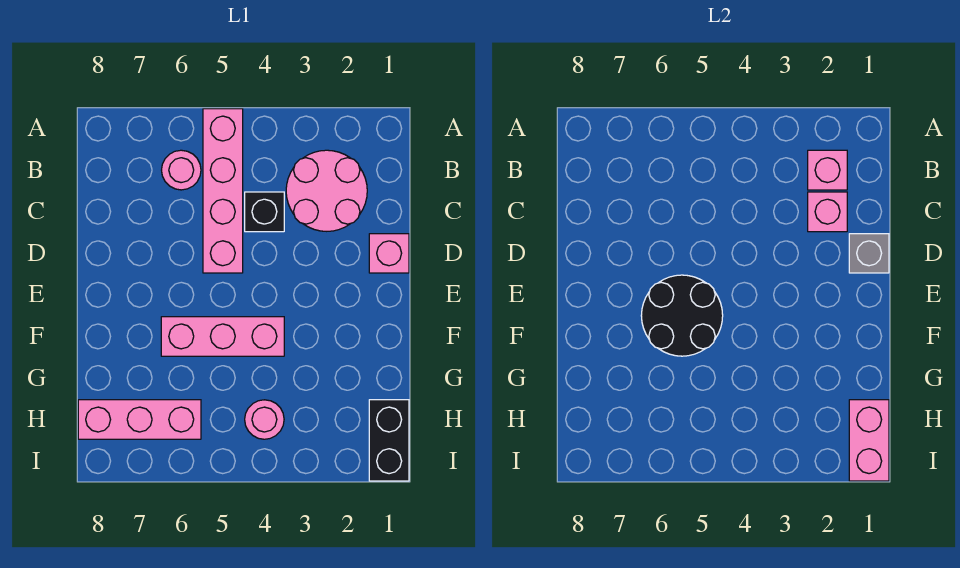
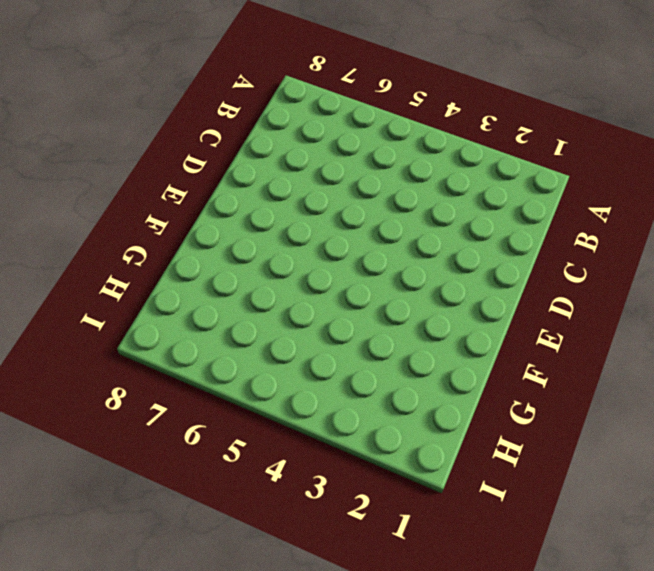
none -> pink 1x4 brick [203,109,243,273]
none -> pink 2x2 round brick [286,150,367,231]
none -> pink 1x1 round brick [162,150,201,190]

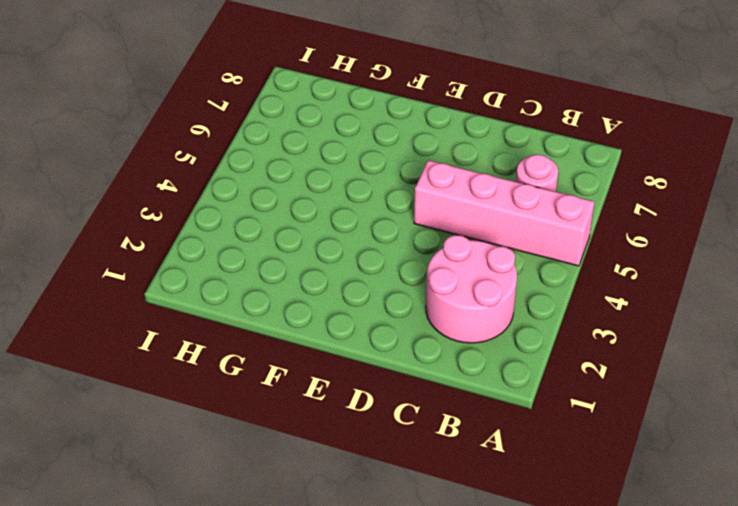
none -> black 1x1 brick [245,192,284,232]
none -> pink 1x1 brick [369,234,409,273]
none -> pink 1x3 brick [161,317,284,356]

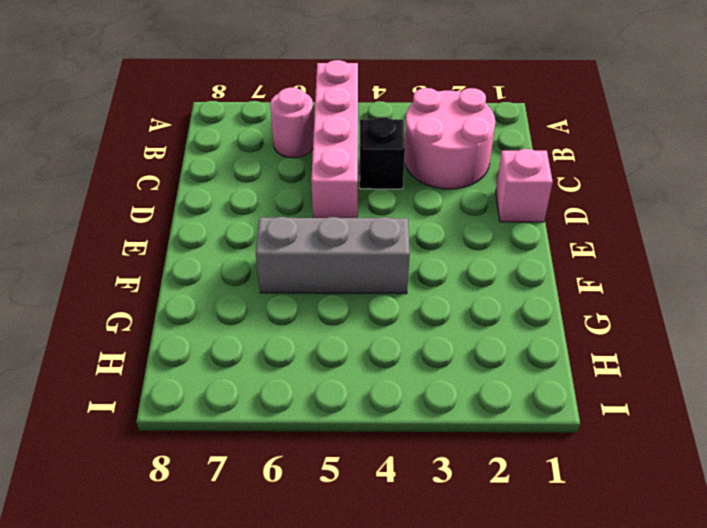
grey 1x3 brick [256,217,410,294] -> pink 1x3 brick [161,317,284,356]
none -> black 1x2 brick [369,400,409,481]
none -> pink 1x1 round brick [245,400,284,439]
none -> pink 1x3 brick [78,400,201,439]

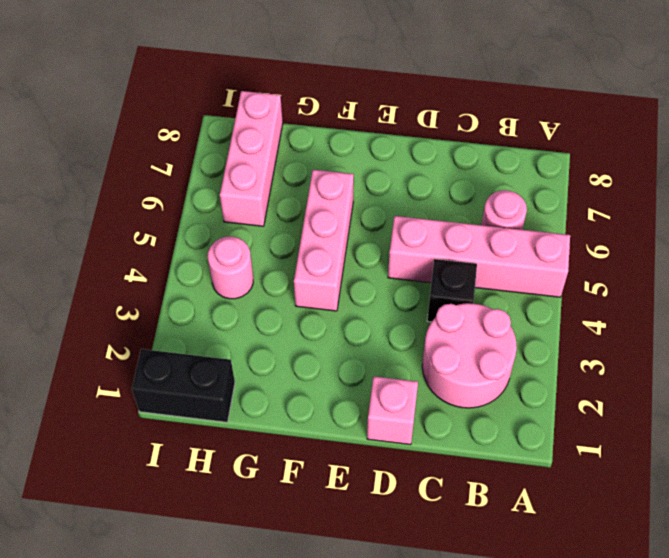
none -> pink 1x1 brick [808,150,847,190]
none -> pink 1x1 brick [808,192,847,232]
none -> grey 1x1 brick [849,234,889,273]

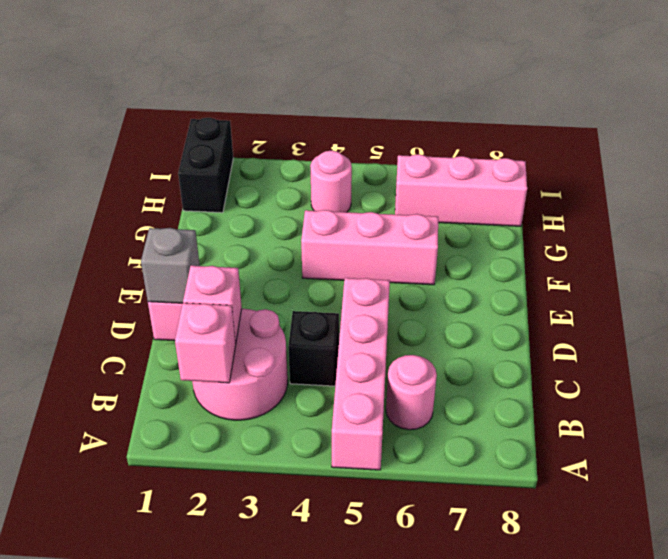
none -> black 2x2 round brick [641,275,723,356]
none -> pink 1x2 brick [849,400,889,481]

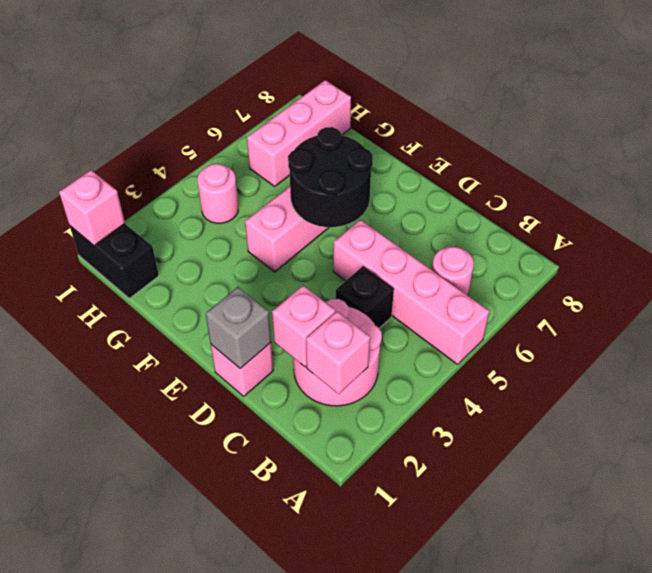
pink 1x1 brick [59,170,125,246] -> pink 1x2 brick [849,400,889,481]

